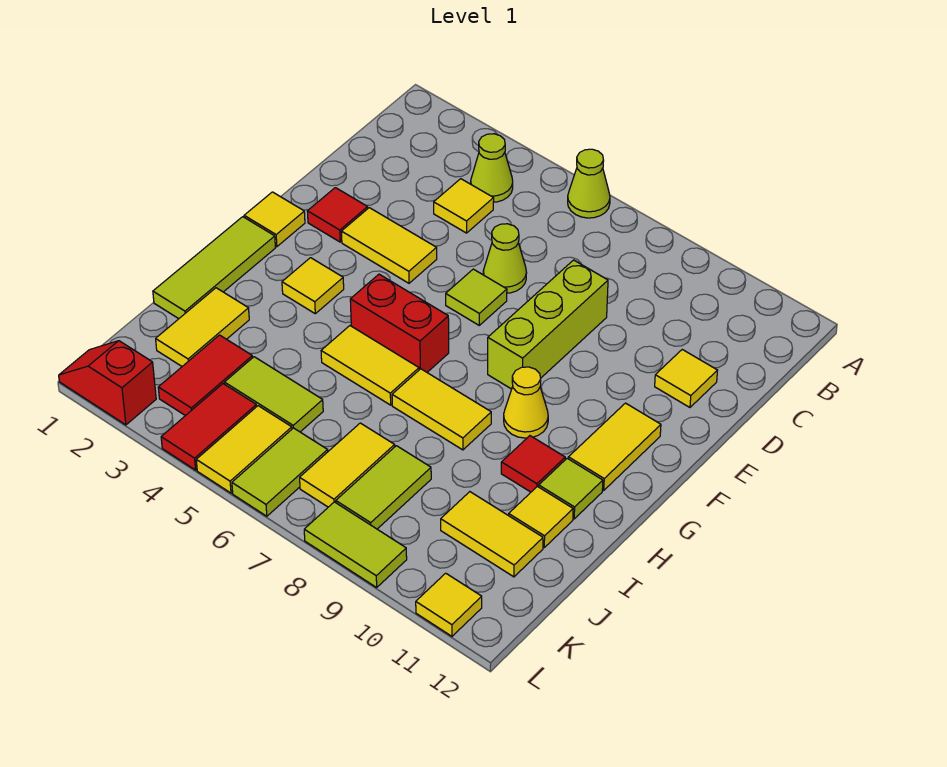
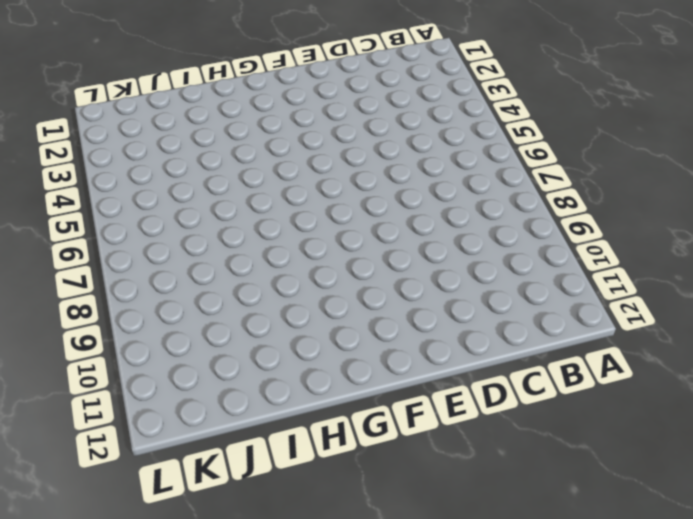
none -> lime 1x1 cone [568,149,610,218]
none -> lime 1x1 cone [471,134,513,202]
none -> yellow 1x1 tile [434,179,494,233]
none -> lime 1x1 cone [483,224,526,293]

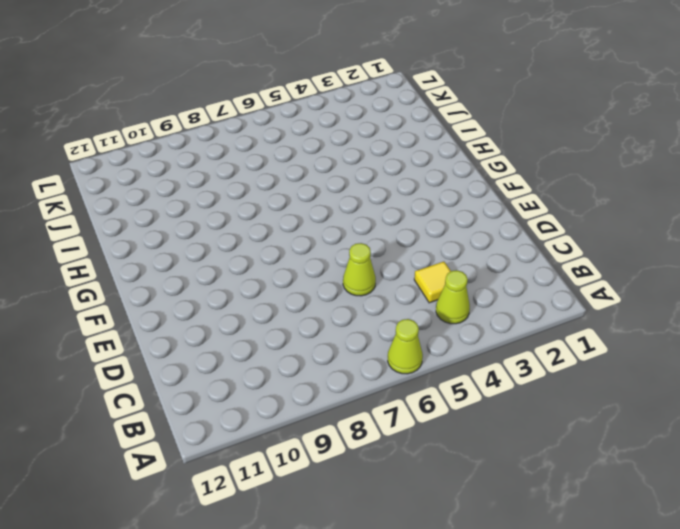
none -> lime 1x3 brick [488,260,608,389]
none -> yellow 1x1 tile [655,350,718,407]
none -> red 1x1 tile [307,188,368,242]
none -> yellow 1x2 tile [341,208,437,283]

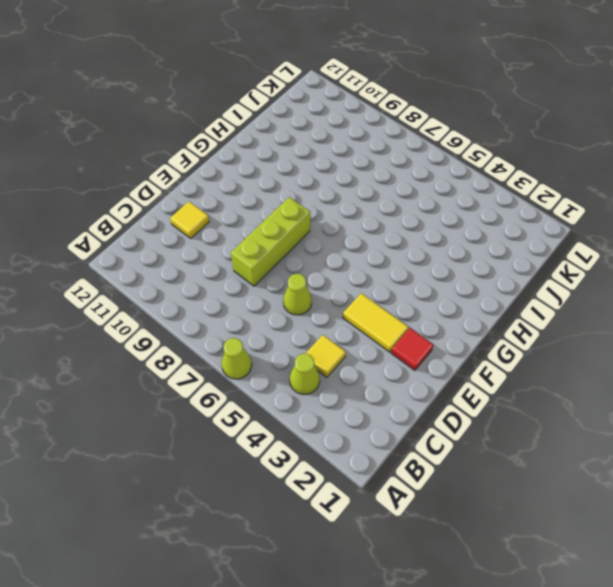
none -> lime 1x1 tile [446,269,507,325]
none -> yellow 1x1 tile [244,192,305,247]
none -> yellow 1x2 tile [568,403,661,490]
none -> lime 1x3 tile [153,217,275,319]

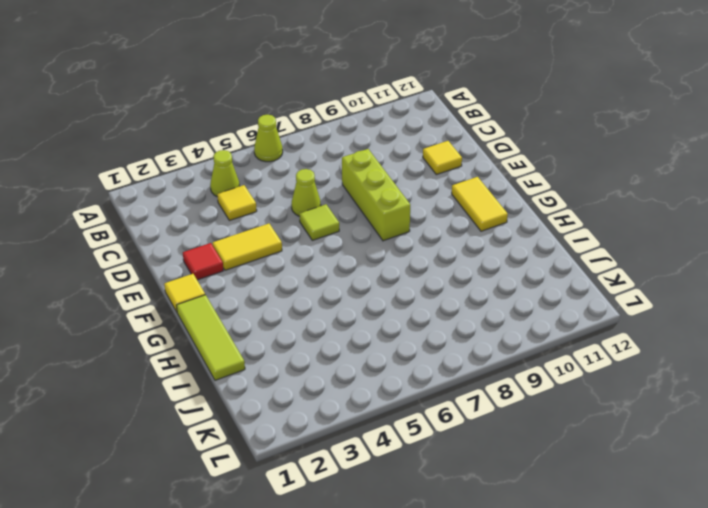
none -> yellow 1x1 tile [282,258,344,314]
none -> red 1x2 brick [350,274,449,372]
none -> yellow 1x1 cone [504,367,548,438]
none -> yellow 1x2 tile [321,326,419,405]

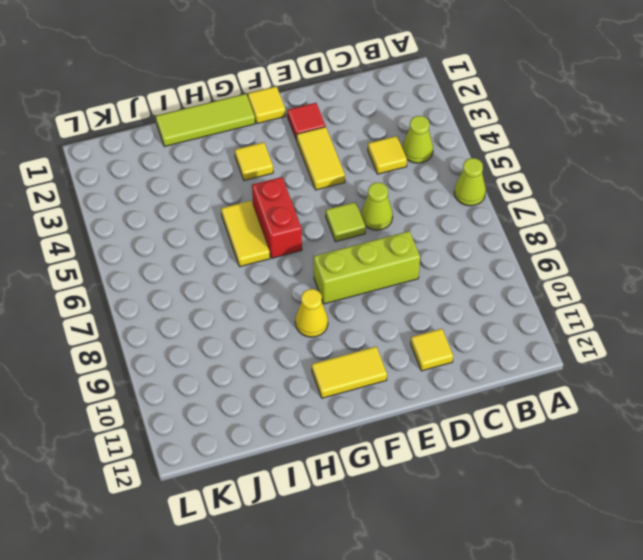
none -> yellow 1x2 tile [392,369,491,450]
none -> red 1x1 tile [501,436,565,492]
none -> lime 1x1 tile [539,458,603,519]
none -> yellow 1x2 tile [156,288,249,366]

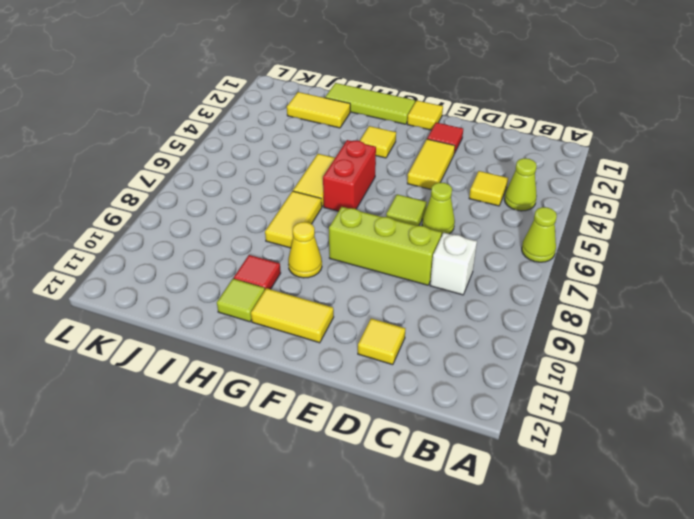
white 1x1 brick [430,233,477,295] -> none
none -> yellow 1x1 tile [509,486,573,547]
none -> red 1x2 tile [158,335,253,416]
none -> lime 1x2 tile [225,357,323,432]
none -> yellow 1x2 tile [300,423,395,507]

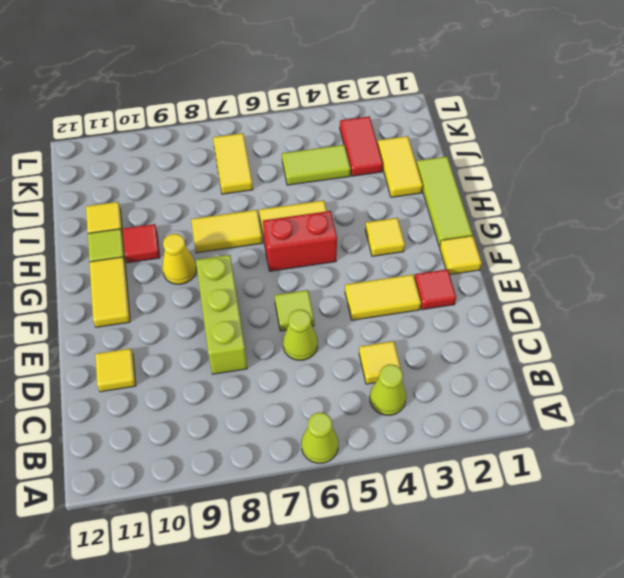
none -> lime 1x2 tile [336,446,431,529]
none -> yellow 1x2 tile [441,492,543,577]
none -> red 1x2 tile [161,384,256,470]
none -> yellow 1x2 tile [196,406,292,493]

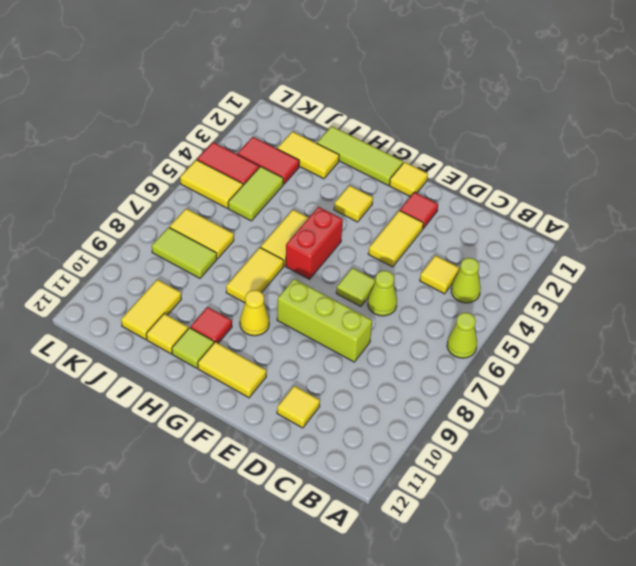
none -> lime 1x2 tile [232,428,328,516]
none -> red 1x2 slope [59,341,156,425]
none -> lime 1x2 tile [304,502,407,587]
none -> yellow 1x1 tile [416,573,482,636]

